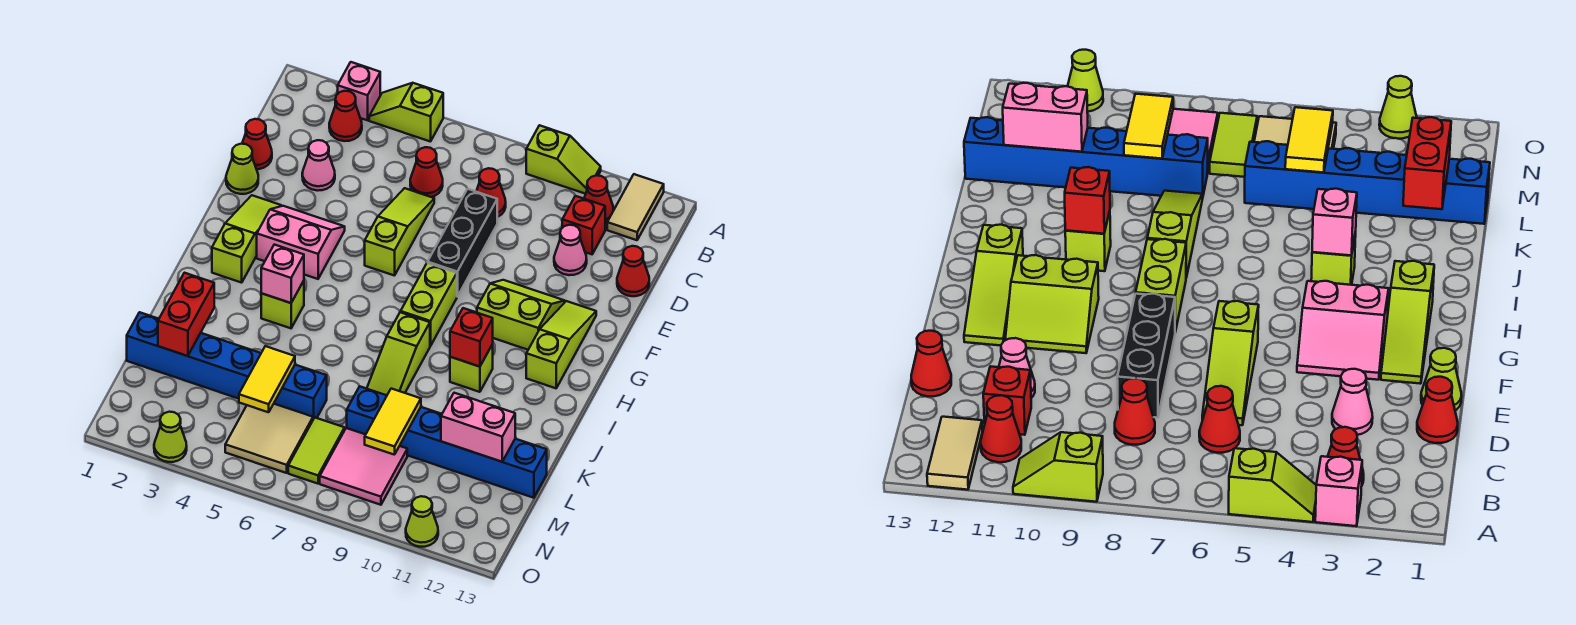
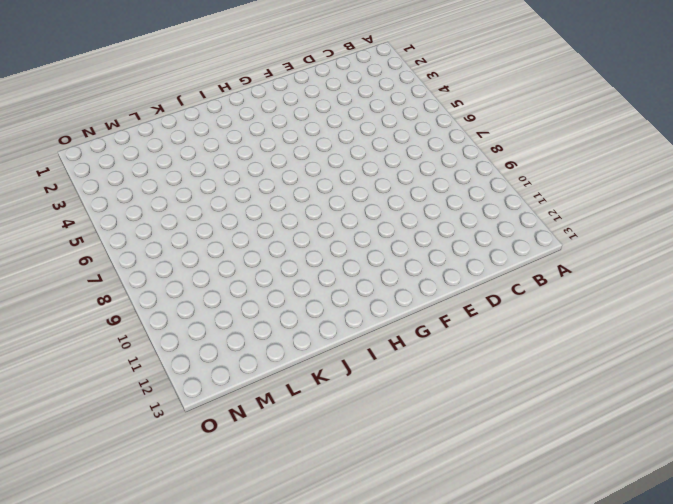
none -> pink 1x1 brick [338,62,380,120]
none -> lime 1x2 slope [369,83,443,142]
none -> lime 1x2 slope [526,125,601,194]
none -> tan 1x2 tile [607,174,664,240]

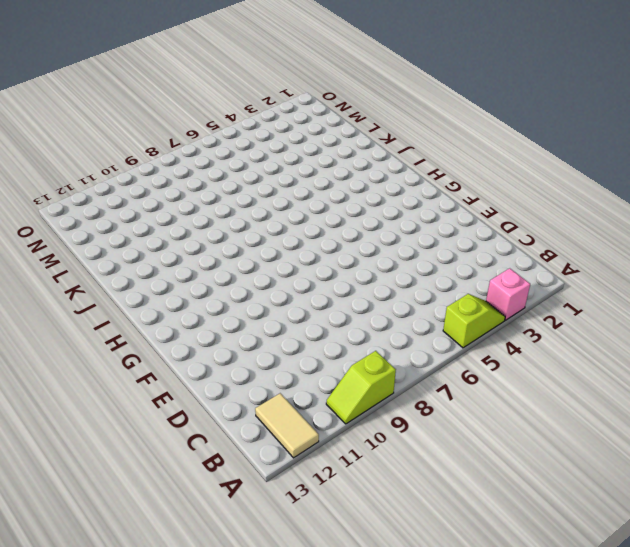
none -> red 1x1 cone [329,91,362,141]
none -> red 1x1 cone [584,175,613,224]
none -> red 1x1 cone [410,147,443,197]
none -> red 1x1 cone [476,168,506,217]

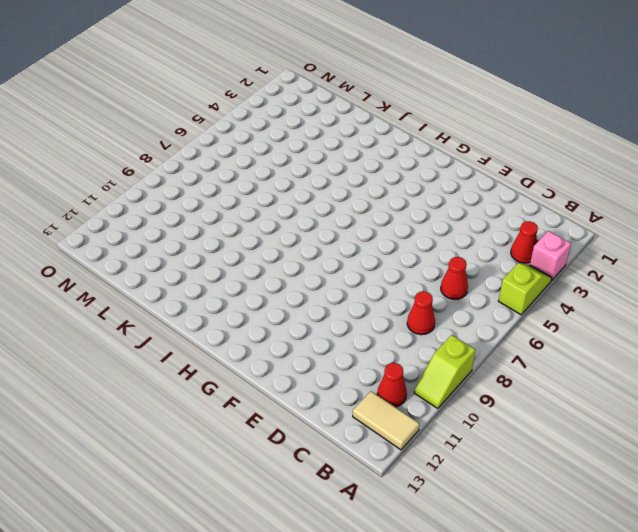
none -> red 1x1 brick [562,196,605,254]
none -> red 1x1 cone [242,119,272,169]
none -> pink 1x1 cone [302,140,335,191]
none -> lime 1x3 slope [365,188,434,276]

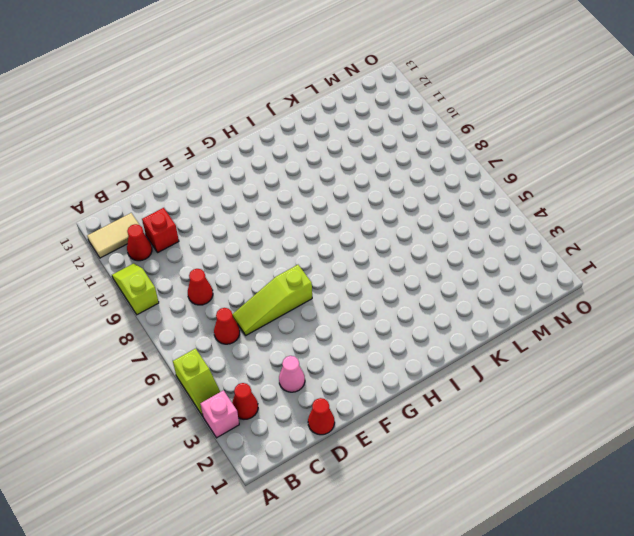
none -> black 1x3 brick [428,189,497,297]
none -> pink 1x1 cone [554,225,587,275]
none -> red 1x1 cone [617,246,649,296]
none -> lime 1x1 cone [226,144,258,194]

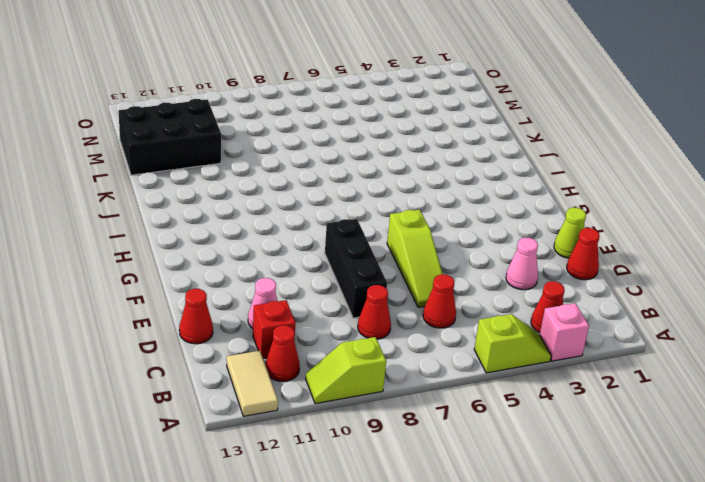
black 2x3 brick [119,99,221,175] -> blue 1x6 brick [347,386,547,498]
none -> lime 1x3 slope [212,195,281,283]
none -> pink 2x2 slope [257,206,345,279]
none -> lime 2x2 slope [477,280,565,350]
none -> lime 1x3 slope [526,301,596,388]

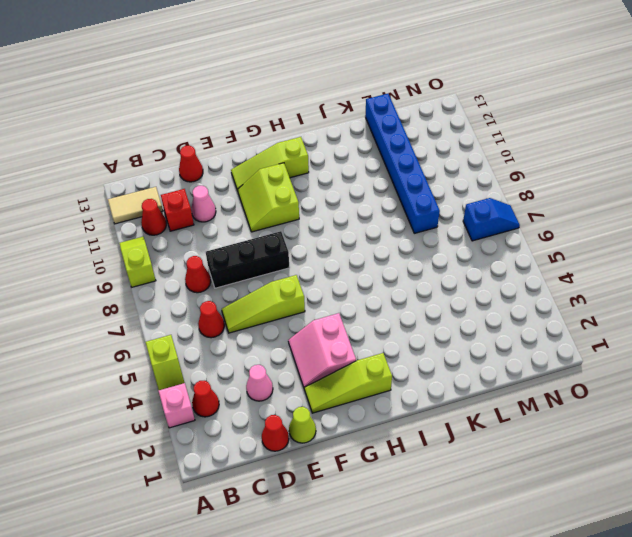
blue 1x2 slope [463,198,520,241] -> lime 1x2 tile [288,418,345,484]
none -> lime 1x2 brick [401,263,457,346]
none -> lime 1x1 brick [261,281,304,328]
none -> lime 1x3 slope [367,312,430,395]
none -> lime 1x1 brick [450,344,493,392]

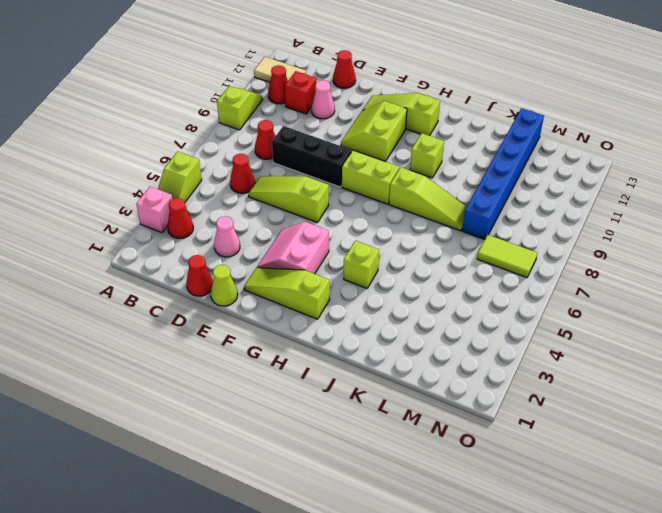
none -> blue 1x6 brick [127,312,327,419]
none -> tan 2x2 tile [225,404,313,473]
none -> pink 2x2 tile [320,428,407,505]
none -> lime 1x1 cone [154,412,187,462]

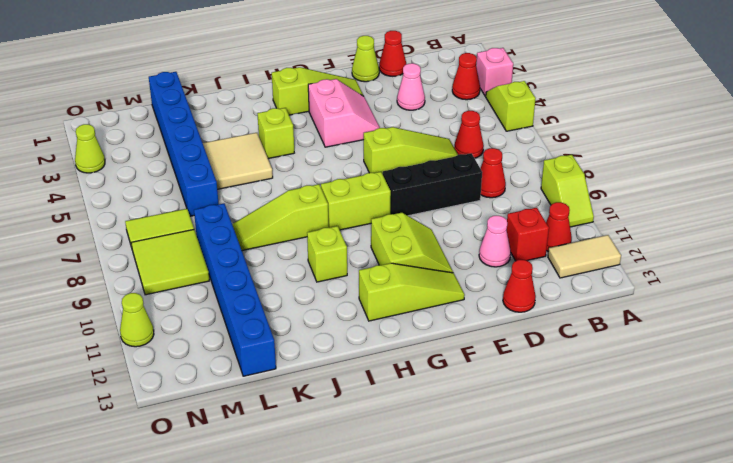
tan 2x2 tile [203,133,273,189] -> tan 2x2 tile moved to [225,404,313,473]
lime 2x2 tile [131,230,209,295] -> pink 2x2 tile [320,428,407,505]
none -> pink 1x1 brick [261,245,304,303]
none -> red 1x1 brick [450,308,493,367]
none -> red 1x2 brick [158,273,214,356]
none -> yellow 1x2 tile [239,346,295,412]

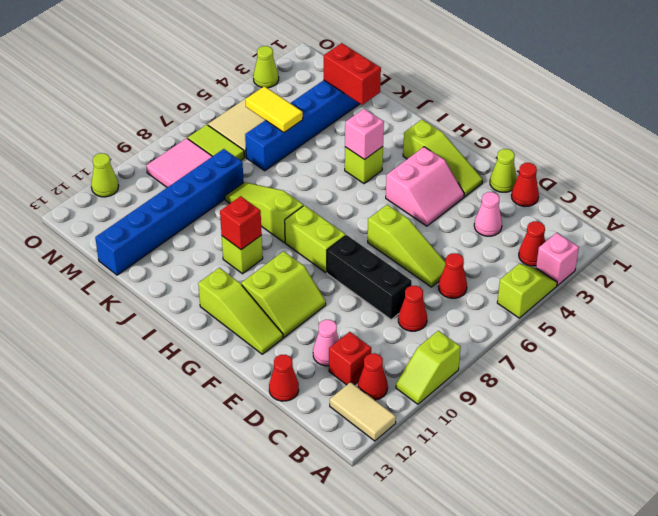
none -> yellow 1x2 tile [365,389,421,455]
none -> pink 1x2 brick [441,393,515,462]

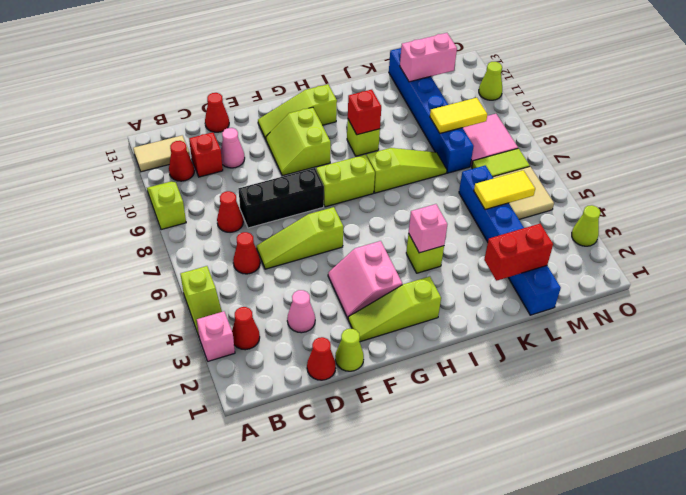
pink 1x2 brick [400,33,457,82] -> pink 1x2 brick turned to [441,393,515,462]

